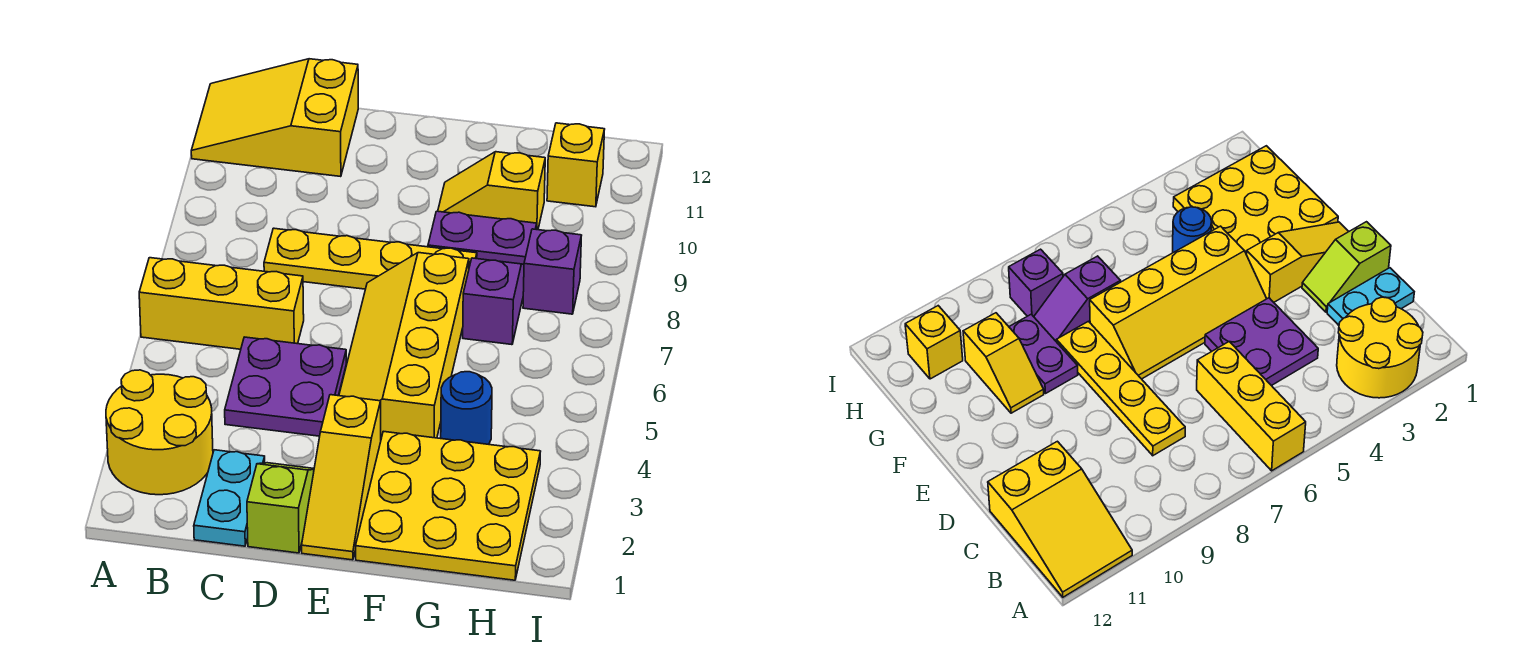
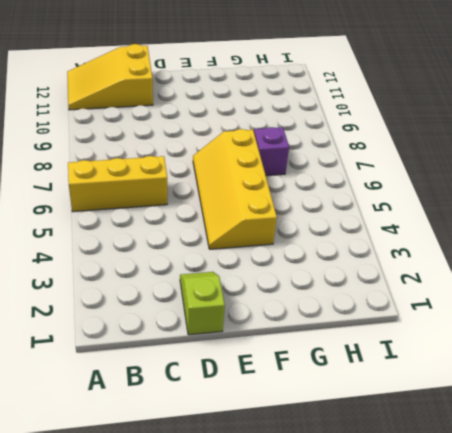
none -> yellow 2x2 round brick [106,370,213,495]
none -> cyan 1x2 plate [194,450,265,546]
none -> purple 2x2 plate [225,337,346,436]

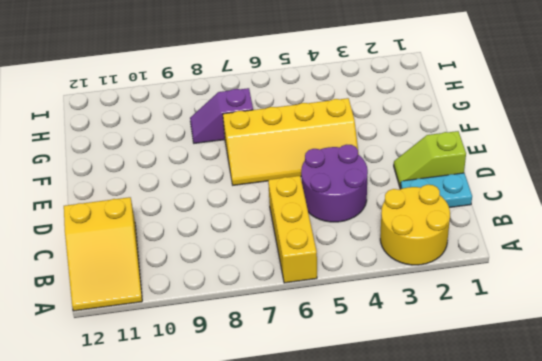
purple 2x2 round brick [301,145,368,222] -> purple 2x2 plate [225,337,346,436]
none -> yellow 1x4 plate [264,228,477,289]
none -> yellow 1x3 slope [302,395,381,560]
none -> yellow 3x3 plate [356,431,541,580]

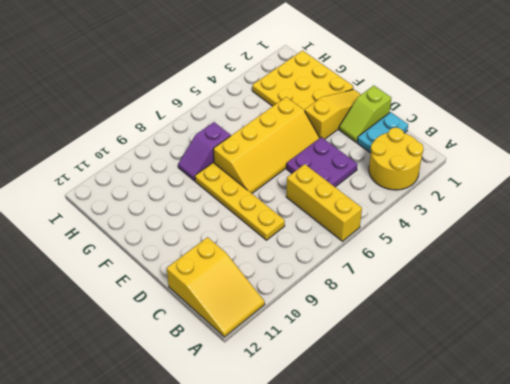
none -> purple 1x2 plate [428,211,537,264]
none -> yellow 1x2 slope [438,152,545,230]
none -> blue 1x1 round brick [441,372,492,444]

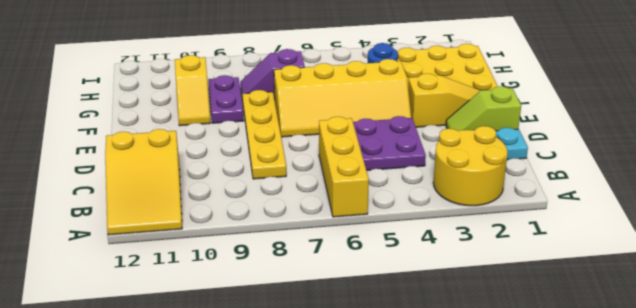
none -> purple 1x1 brick [523,229,582,314]
none -> yellow 1x1 brick [547,123,605,207]

